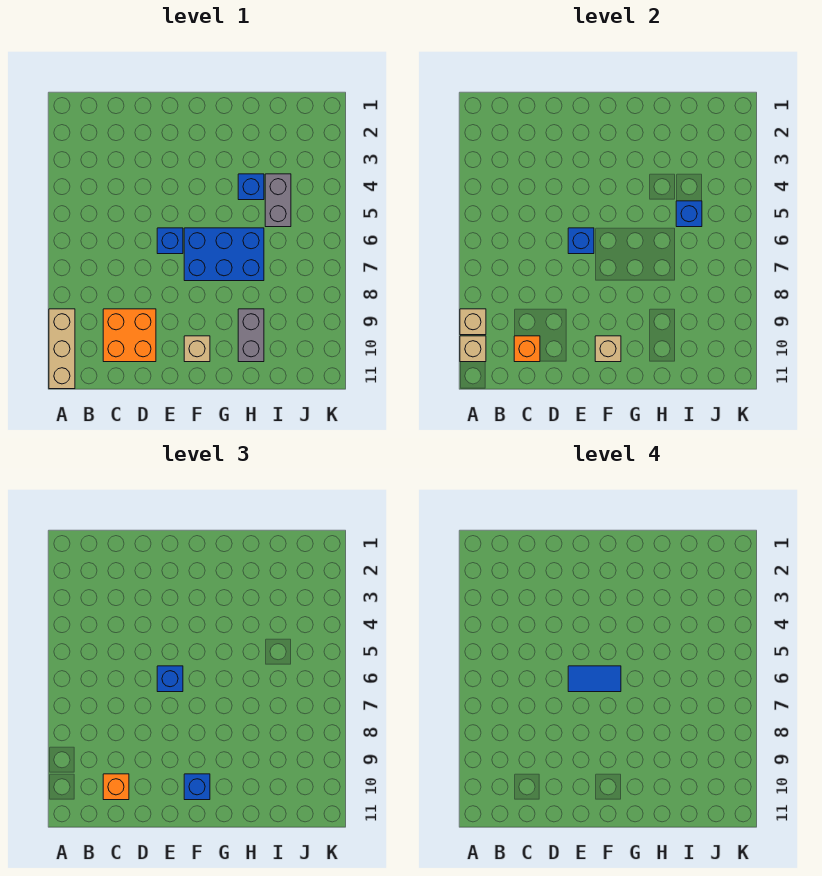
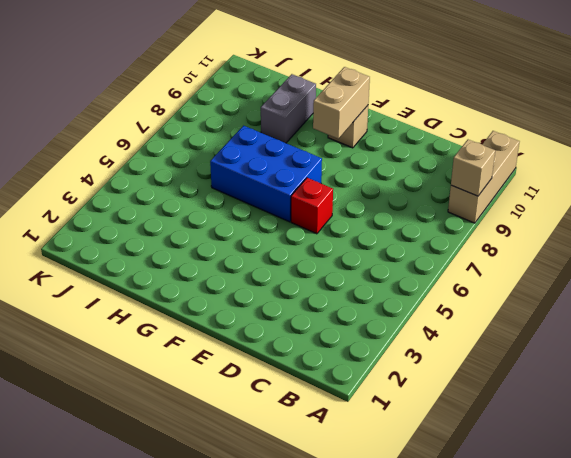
red 1x1 brick [291,178,333,234] -> blue 1x1 brick [157,228,183,254]
tan 1x2 brick [313,67,370,139] -> tan 1x1 brick [595,336,621,362]
none -> orange 2x2 brick [103,309,156,362]
none -> blue 1x1 brick [238,174,264,200]
none -> grey 1x2 brick [265,174,291,227]

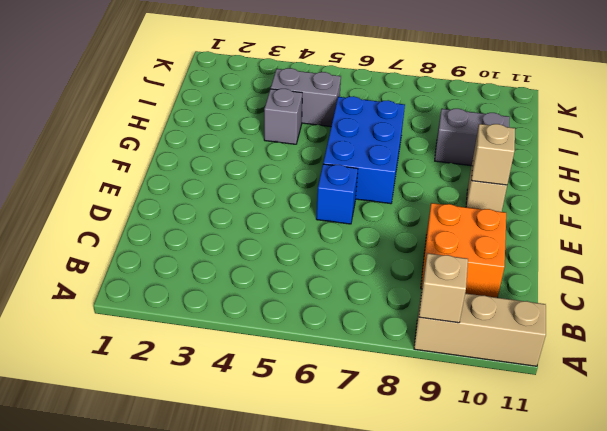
grey 1x1 brick [264,89,302,144] -> blue 1x1 brick [238,174,264,200]
none -> tan 1x1 brick [460,336,486,362]
none -> orange 1x1 brick [514,336,540,362]
none -> blue 1x1 brick [568,228,594,254]

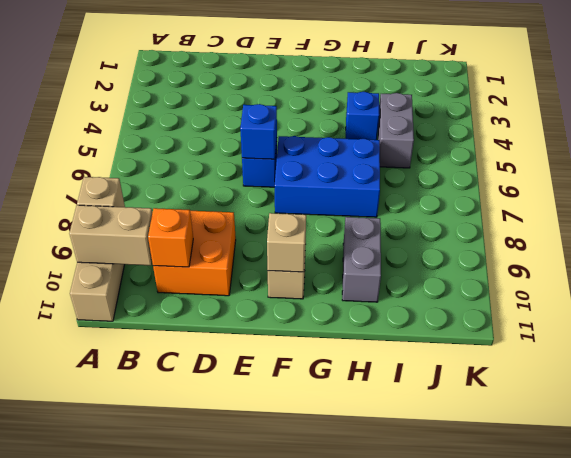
tan 1x2 brick [69,205,152,265] -> tan 1x1 brick [460,336,486,362]
none -> blue 1x1 brick [676,201,702,227]
none -> orange 1x1 brick [103,774,129,800]
none -> blue 1x1 brick [157,666,183,692]

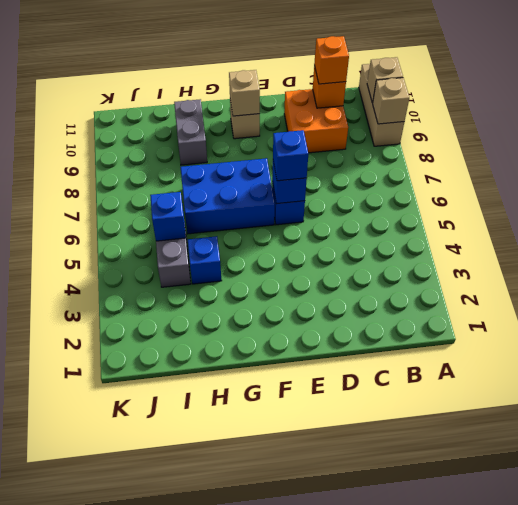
none -> blue 1x1 brick [184,774,210,800]
none -> blue 1x2 tile [568,666,621,692]

